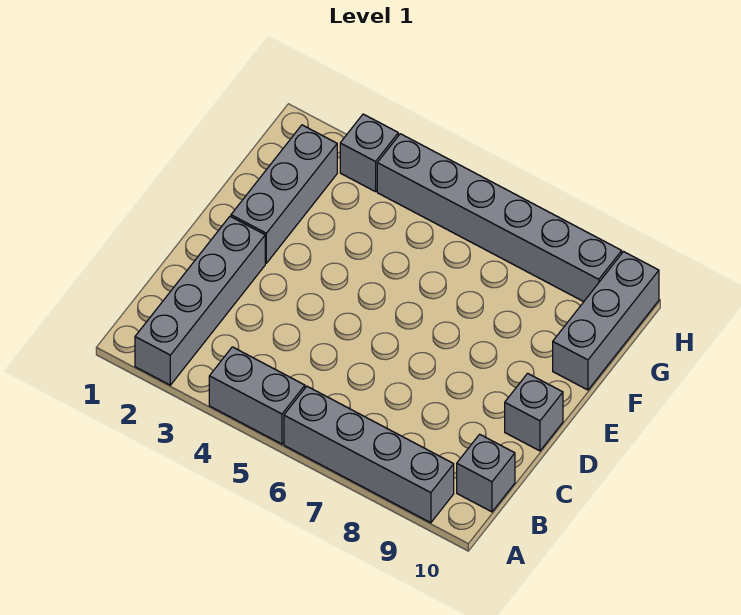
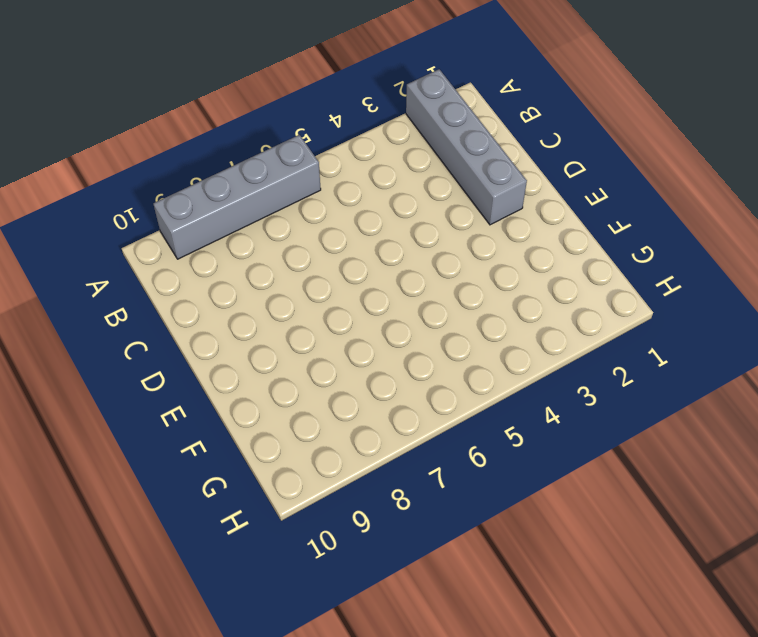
none -> grey 1x2 brick [209,347,305,444]
none -> grey 1x1 brick [457,434,515,512]

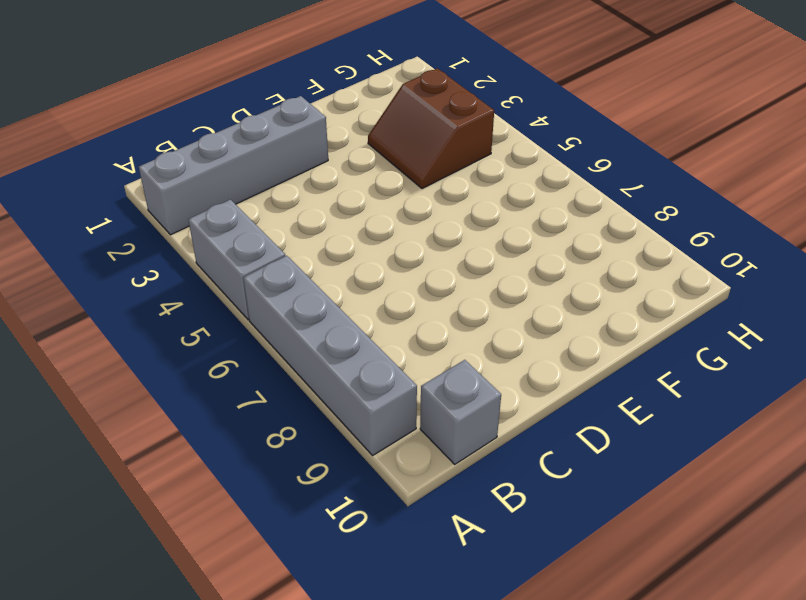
brown 2x2 slope [368,68,494,189] -> none
none -> grey 1x1 brick [505,373,563,451]
none -> grey 1x3 brick [231,125,337,263]

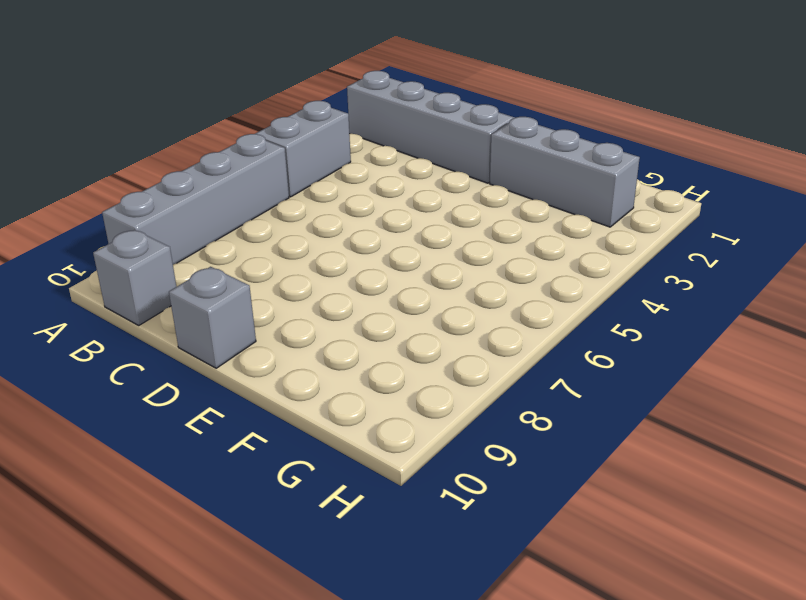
none -> grey 1x3 brick [553,252,659,390]
none -> grey 1x1 brick [340,114,398,192]

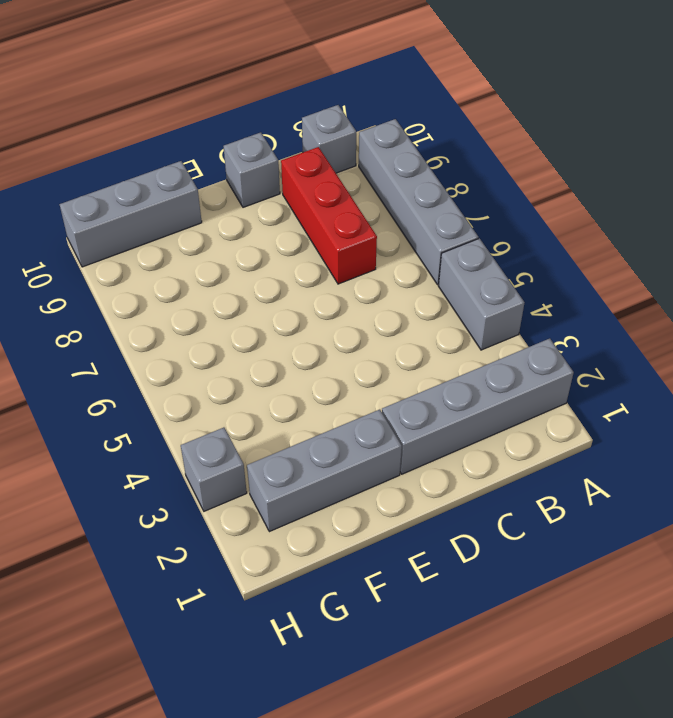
red 1x3 brick [281,147,377,284] -> none
none -> grey 1x6 brick [377,134,622,302]

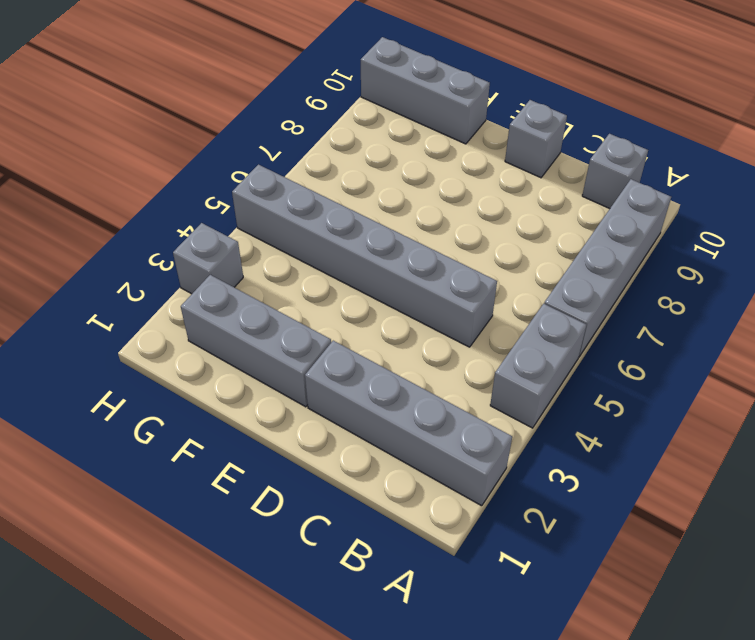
grey 1x6 brick [232,165,497,347] -> grey 1x6 brick turned to [377,134,622,302]

